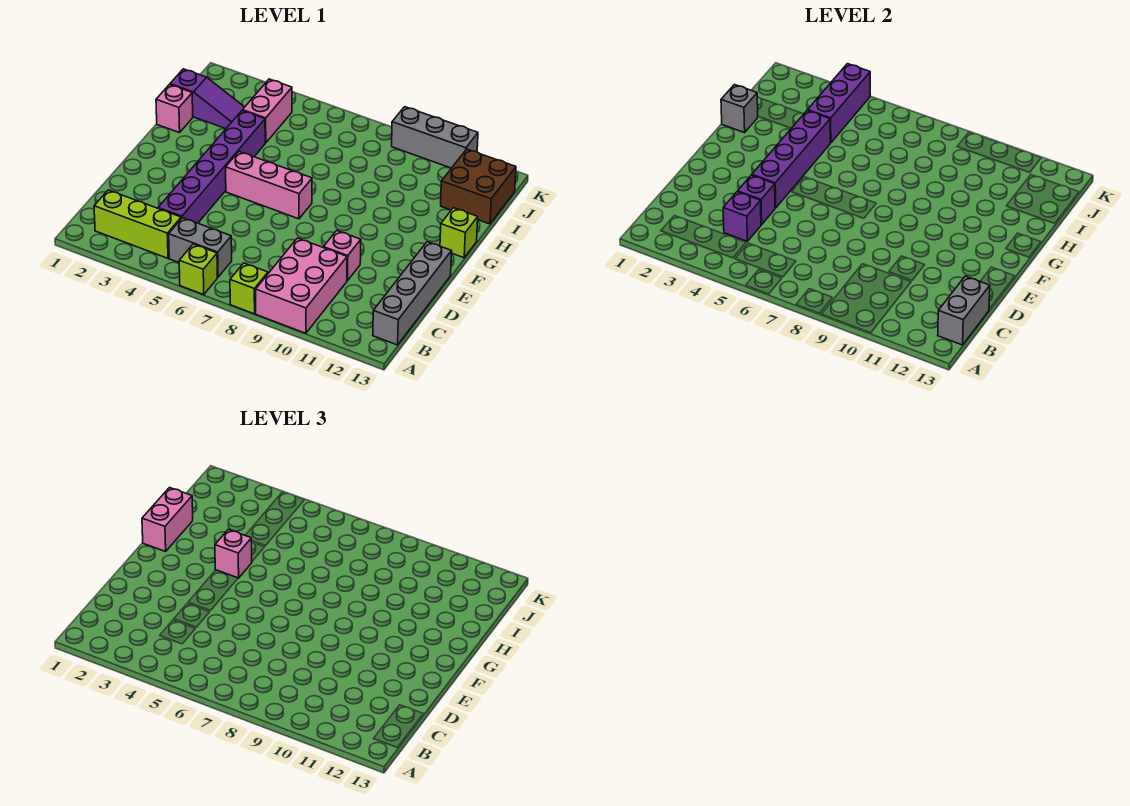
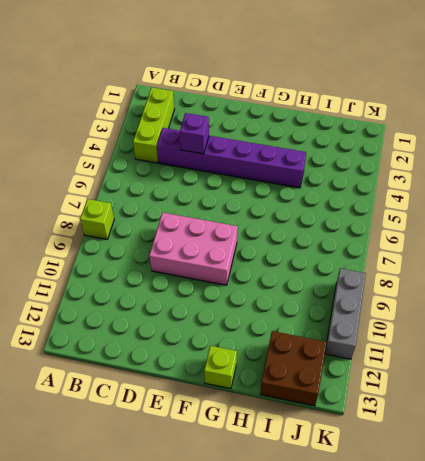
pink 2x3 brick [149,213,238,285] -> pink 2x3 brick moved to [256,238,347,333]
none -> lime 1x1 brick [179,244,217,295]
none -> grey 1x2 brick [169,218,232,277]
none -> grey 1x4 brick [373,242,452,345]

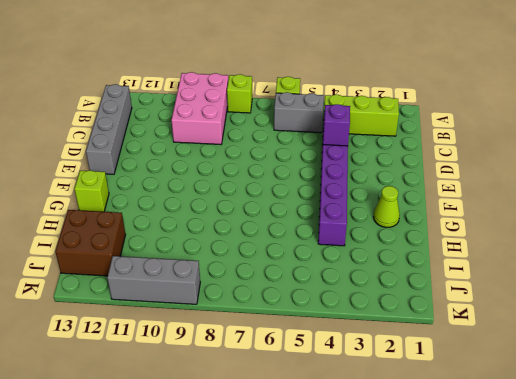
lime 1x1 cone [373,186,400,228] -> none
none -> pink 1x1 brick [323,231,361,281]
none -> pink 1x3 brick [226,152,312,219]
none -> pink 1x1 brick [156,85,193,133]

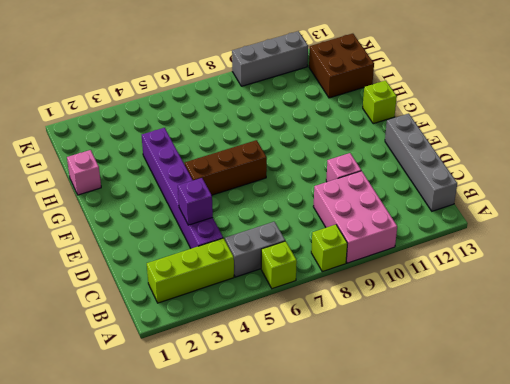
brown 1x3 brick [185,140,267,195] -> pink 1x3 brick [226,152,312,219]
none -> purple 1x3 slope [170,69,244,129]
none -> pink 1x2 brick [243,79,292,143]
none -> grey 1x2 brick [938,276,990,345]

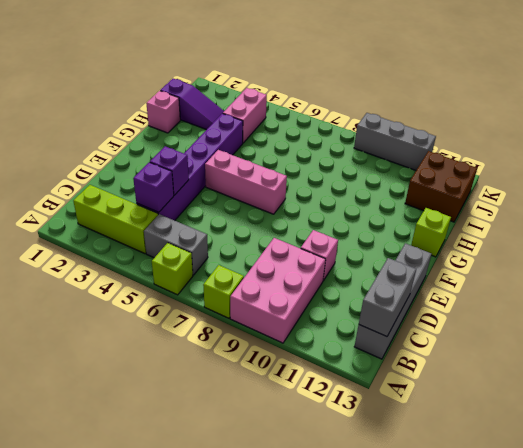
none -> purple 1x4 brick [752,111,830,208]
none -> grey 1x1 brick [721,85,758,133]
none -> purple 1x3 brick [808,64,870,143]

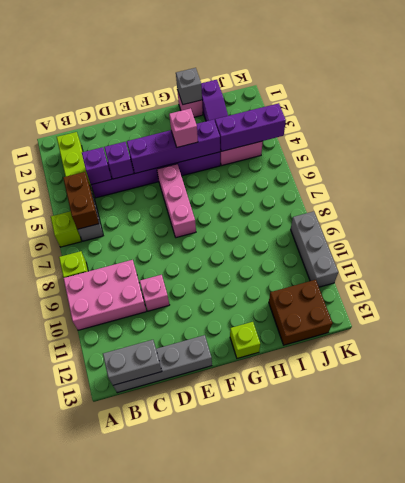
brown 1x2 brick [63,172,99,229] -> none
none -> pink 1x2 brick [142,488,193,551]

